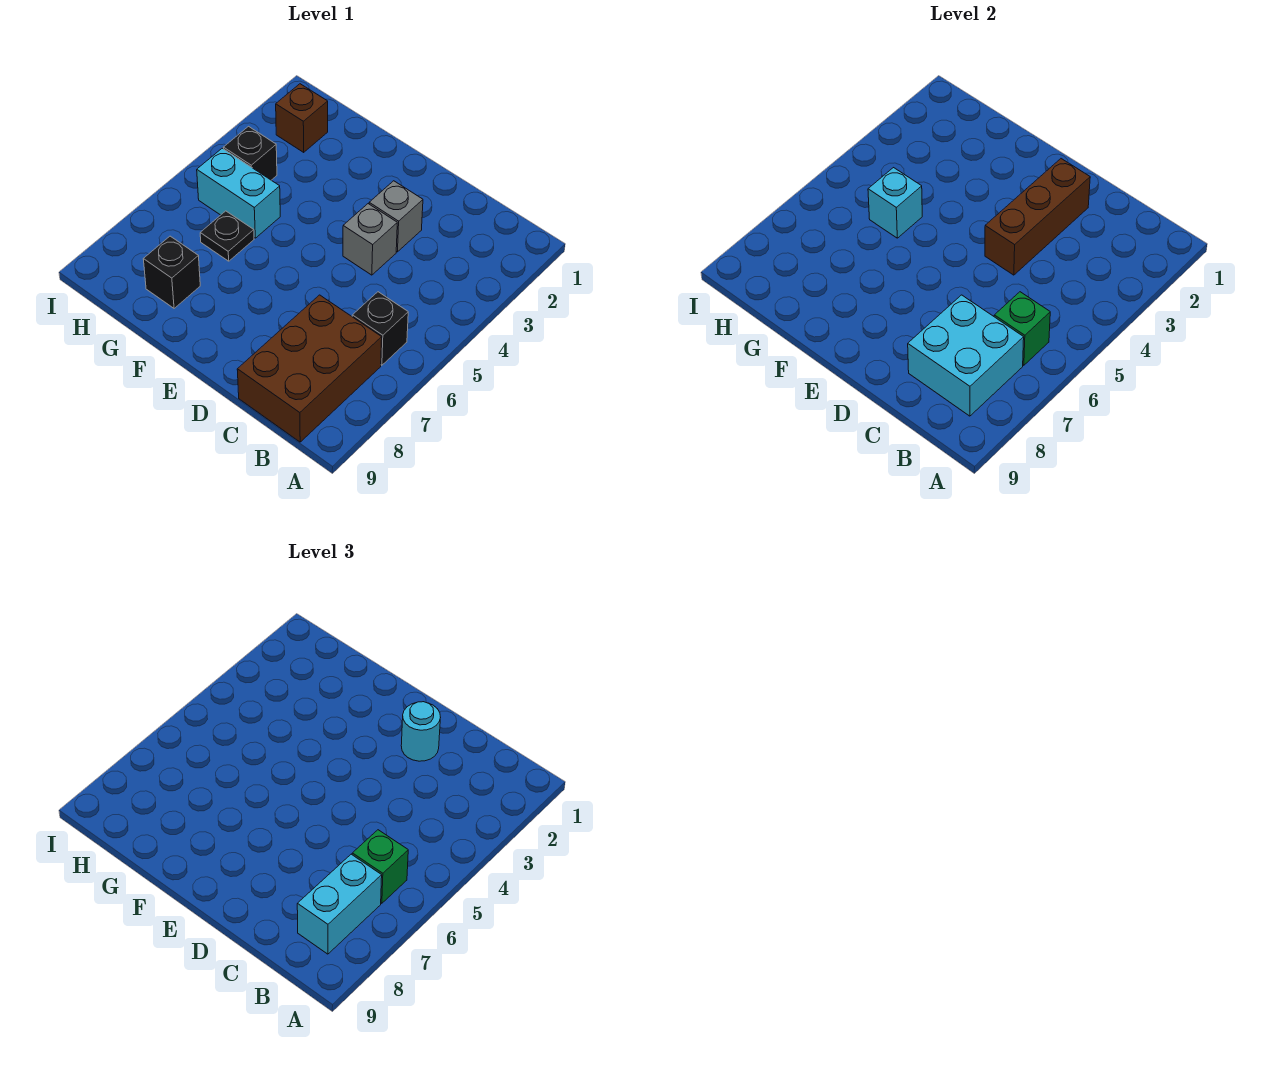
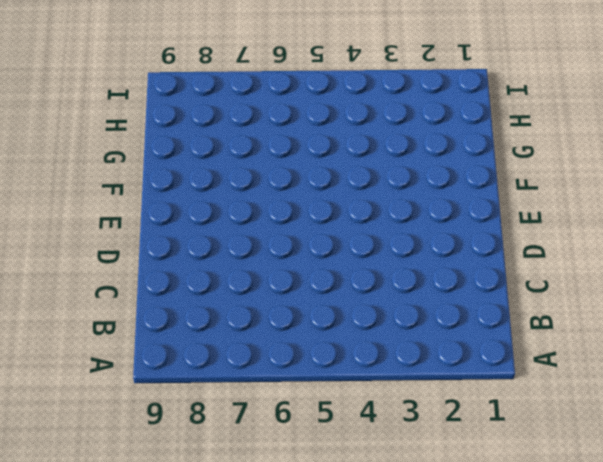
none -> black 1x1 brick [352,292,408,365]
none -> brown 2x3 brick [237,295,382,442]
none -> grey 1x1 brick [369,181,423,252]

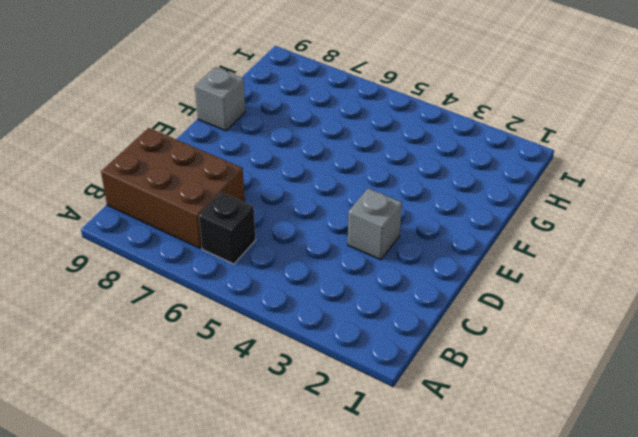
grey 1x1 brick [195,67,245,131] -> grey 1x1 brick moved to [343,204,397,275]
none -> cyan 1x2 brick [197,148,280,238]
none -> black 1x1 plate [200,211,254,261]
none -> black 1x1 brick [143,236,200,308]

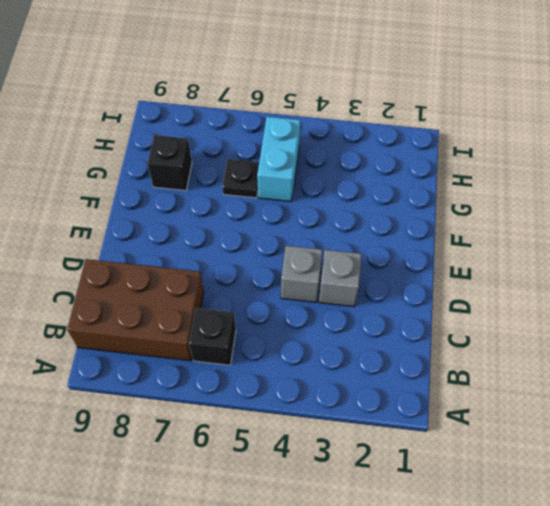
none -> brown 1x1 brick [276,84,328,152]
none -> black 1x1 brick [223,126,277,180]
none -> green 1x1 brick [994,292,1050,365]

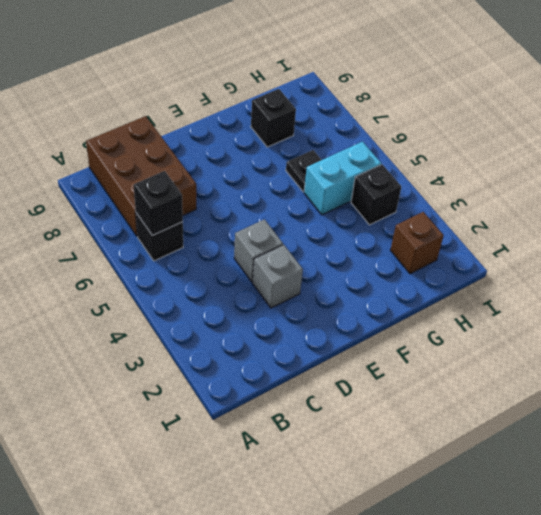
black 1x1 brick [134,171,183,235] -> green 1x1 brick [994,292,1050,365]
none -> cyan 2x2 brick [908,295,1024,416]
none -> brown 1x3 brick [985,159,1090,275]
none -> cyan 1x1 brick [868,168,922,238]

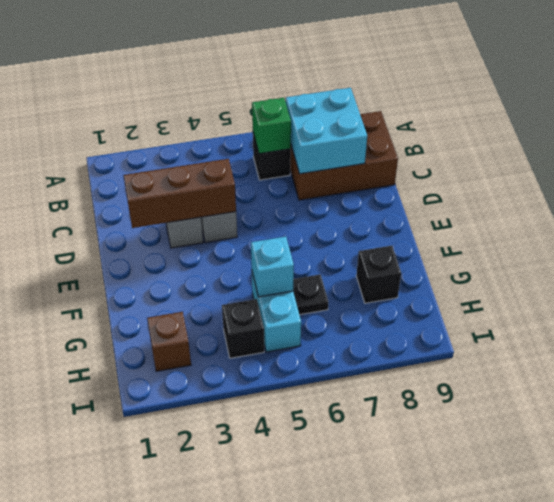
none -> green 1x1 brick [352,830,408,903]
none -> cyan 1x2 brick [297,854,382,954]
none -> cyan 1x1 round brick [401,702,441,761]

